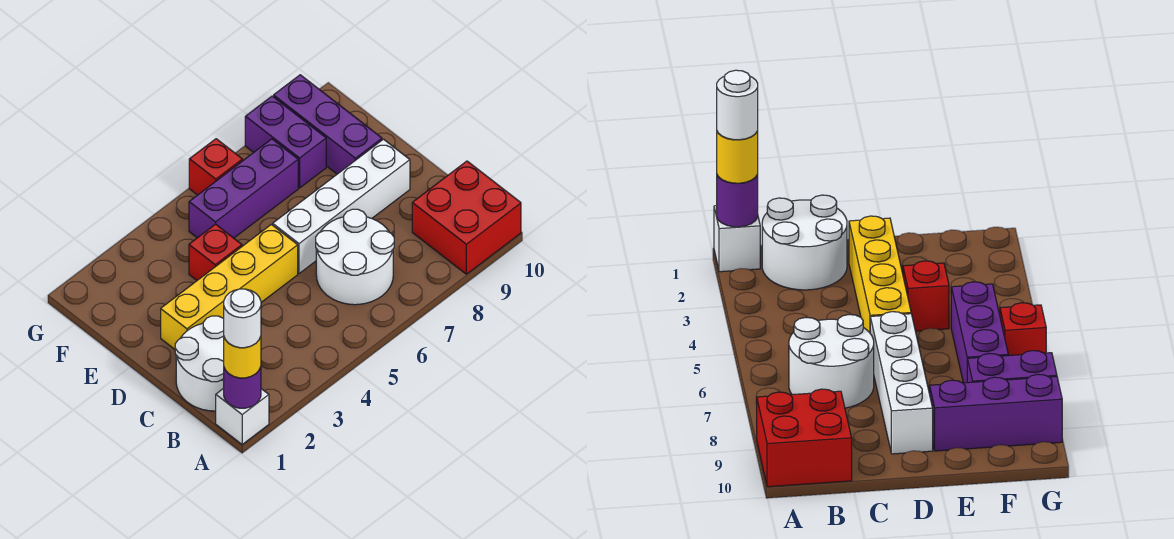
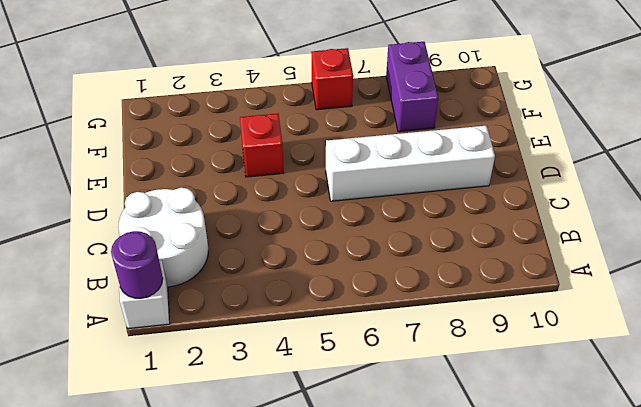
none -> red 2x2 brick [412,161,521,274]
none -> white 2x2 round brick [316,209,394,305]
none -> yellow 1x4 brick [161,224,298,349]

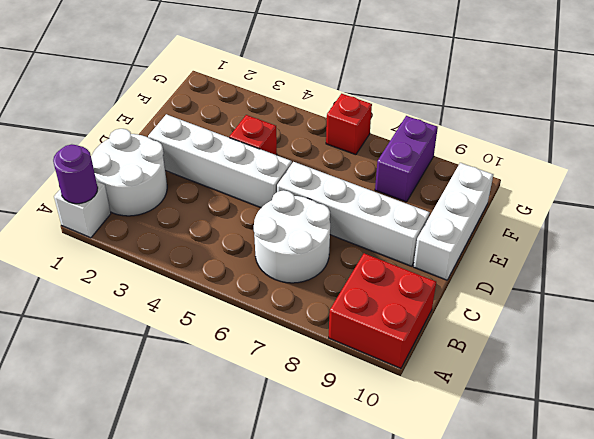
white 1x4 brick [148,114,292,208] -> yellow 1x4 brick [161,224,298,349]
white 1x3 brick [413,163,493,280] -> none
none -> purple 1x3 brick [274,75,382,174]
none -> purple 1x3 brick [189,139,298,238]
none -> yellow 1x1 round brick [224,336,261,378]

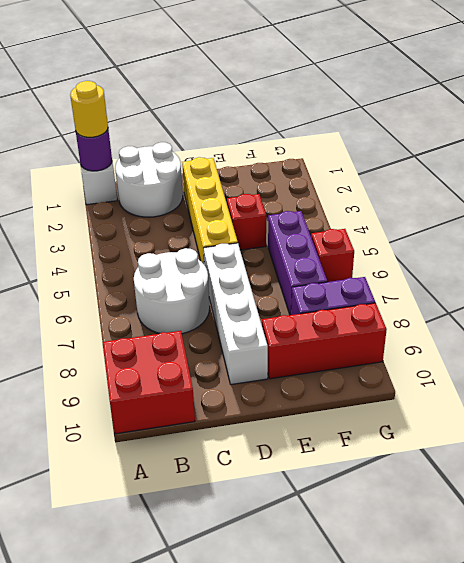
red 1x3 brick [262,303,387,379] -> purple 1x3 brick [274,75,382,174]
none -> white 1x1 round brick [224,289,261,348]

